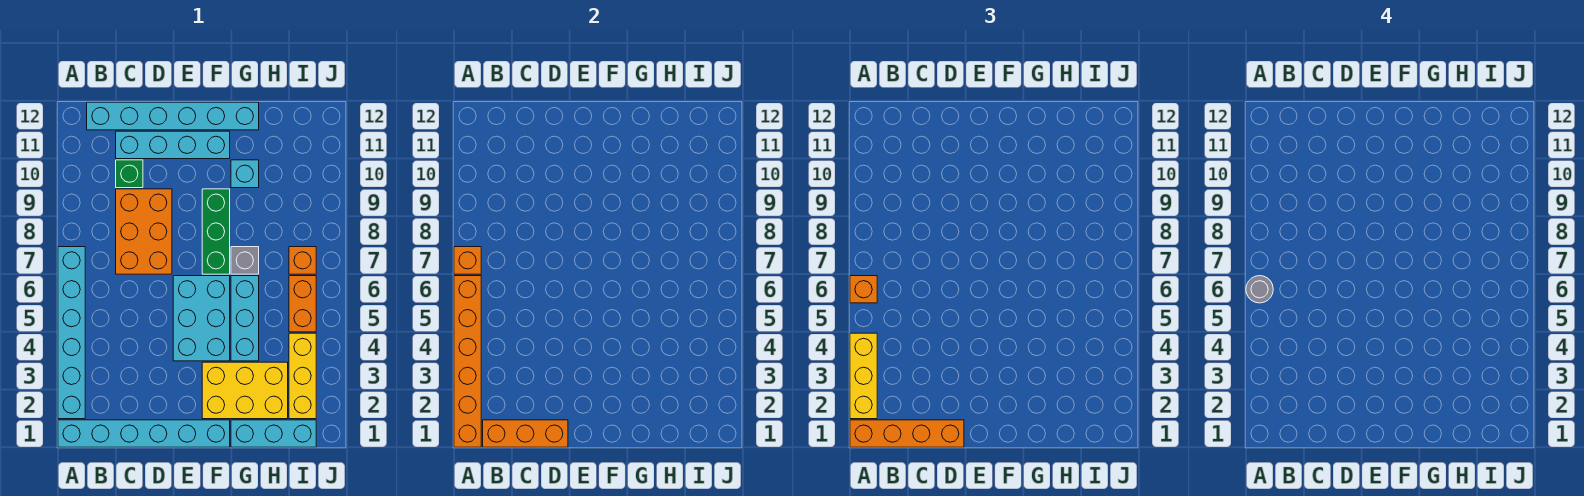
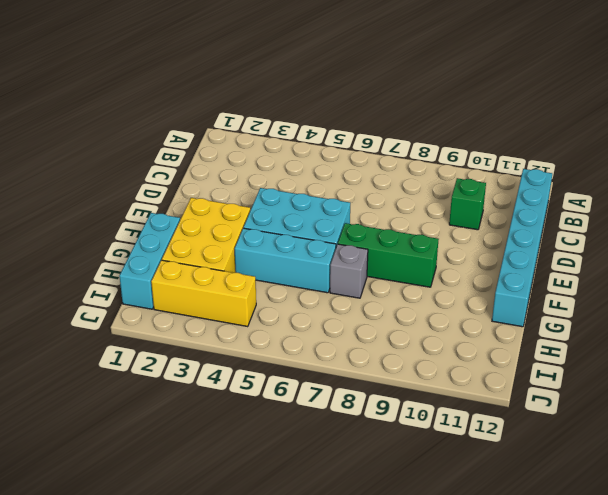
none -> cyan 1x6 brick [58,420,230,447]
none -> cyan 1x6 brick [58,247,85,419]
none -> orange 2x3 brick [116,189,172,274]

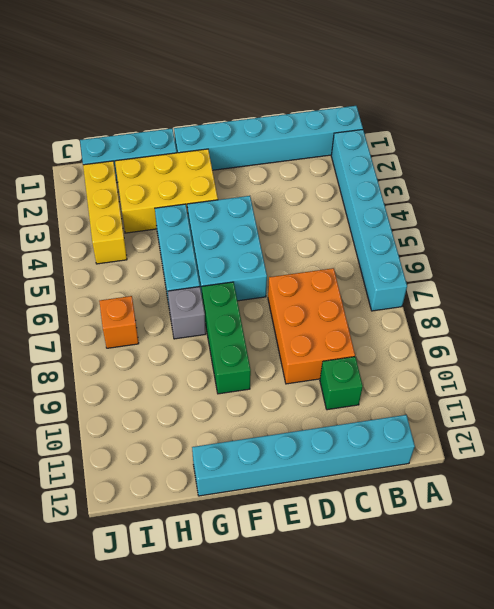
none -> cyan 1x4 brick [116,131,230,159]
none -> cyan 1x1 brick [231,160,259,188]
none -> orange 1x2 brick [289,276,316,332]

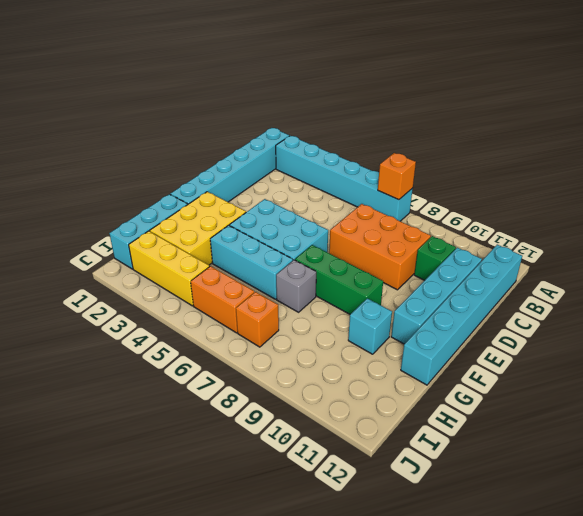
none -> orange 1x6 brick [454,276,481,447]
none -> orange 1x3 brick [483,420,568,447]
none -> orange 1x4 brick [850,420,964,447]

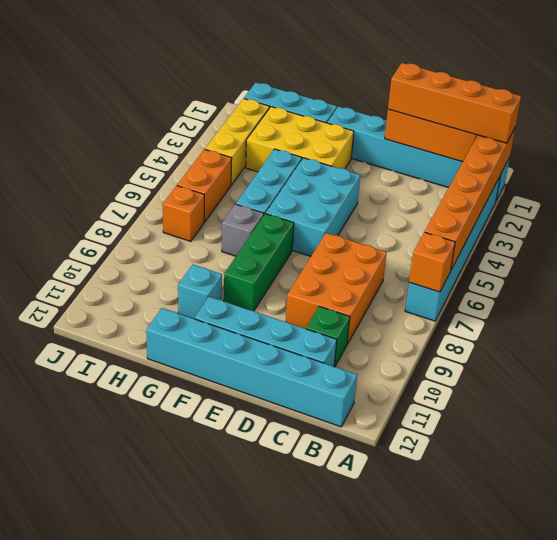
none -> yellow 1x3 brick [850,333,877,419]
none -> orange 1x1 brick [850,276,877,303]
none -> grey 1x1 round brick [1246,276,1273,303]

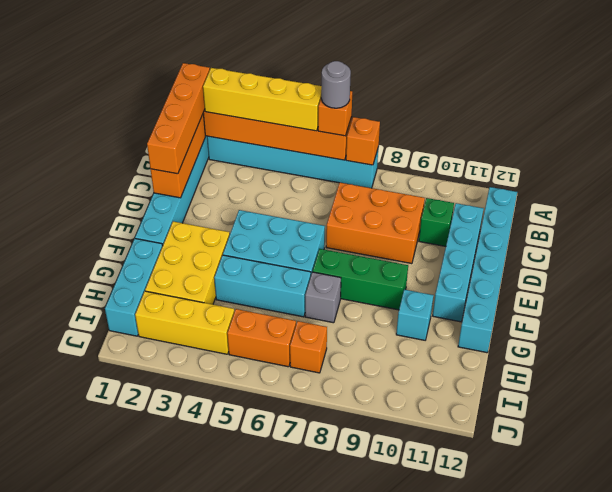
yellow 1x4 brick [203,68,322,131] -> yellow 1x3 brick [850,333,877,419]

